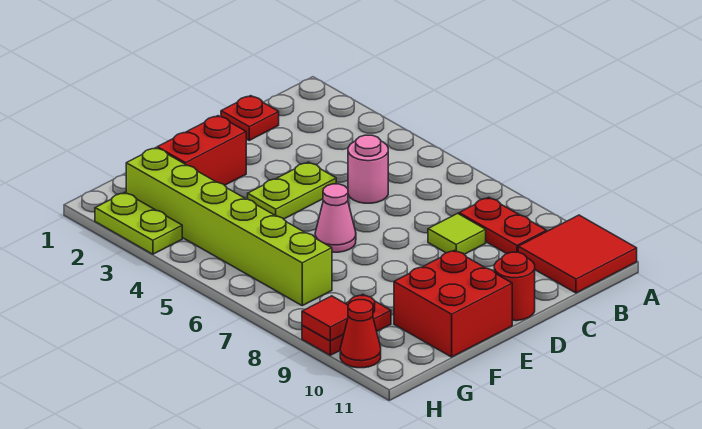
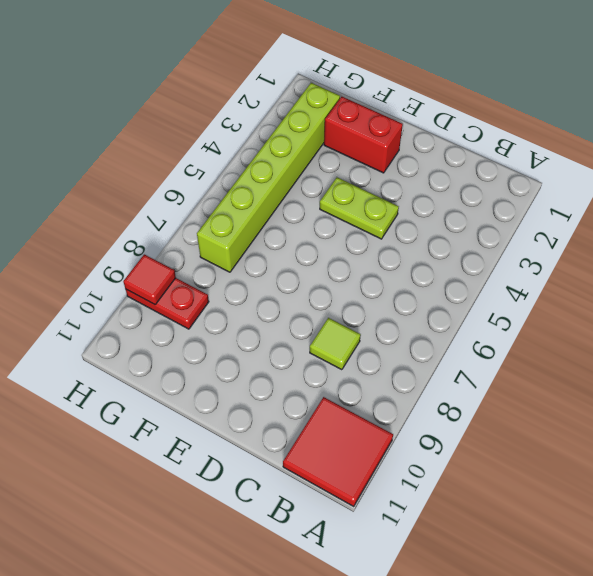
none -> red 1x2 plate [459,197,546,254]
none -> red 1x1 plate [221,96,279,140]
none -> pink 1x1 round brick [348,135,388,203]

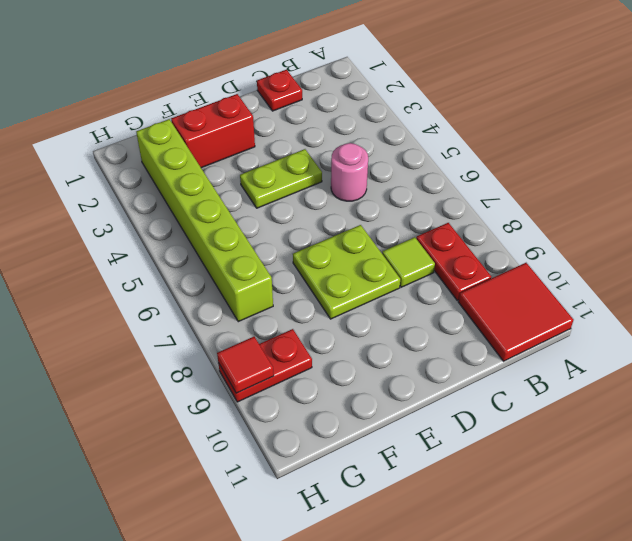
lime 2x2 plate [293,225,400,319] -> none
none -> red 1x1 round brick [494,252,535,321]
none -> pink 1x1 cone [315,184,356,252]
none -> red 2x2 brick [394,250,512,357]

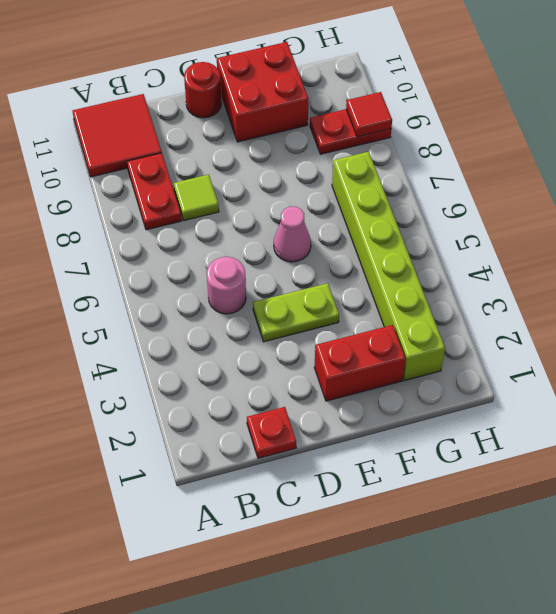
none -> lime 1x2 plate [95,192,182,254]
none -> red 1x1 cone [340,300,381,368]

